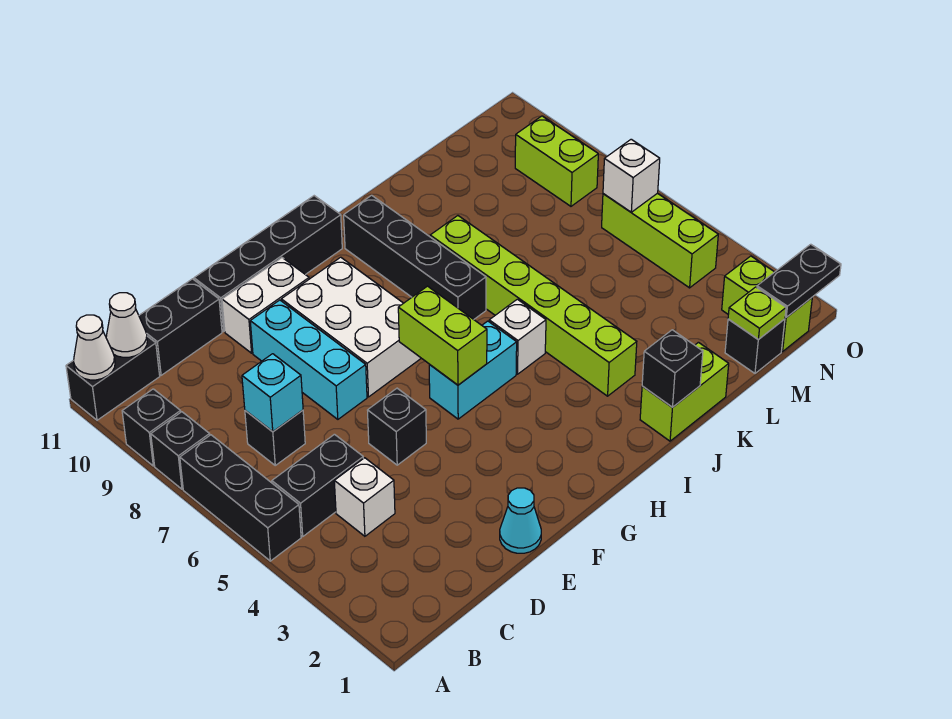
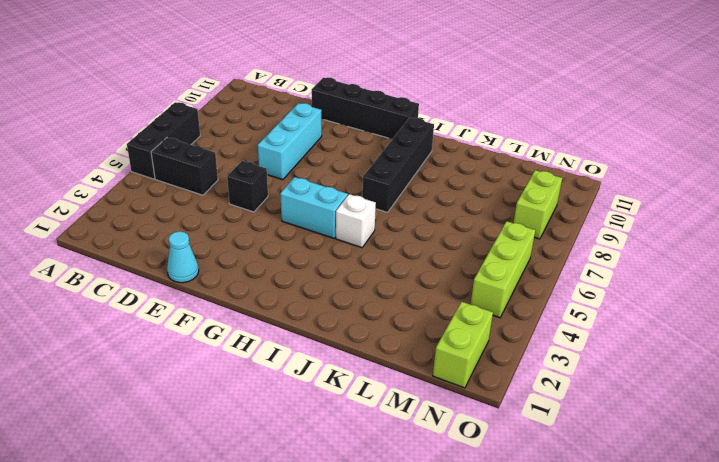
none -> black 1x1 brick [151,412,210,489]
none -> black 1x1 brick [122,389,181,466]
none -> black 1x2 brick [66,336,160,420]
none -> white 1x1 brick [334,458,395,536]

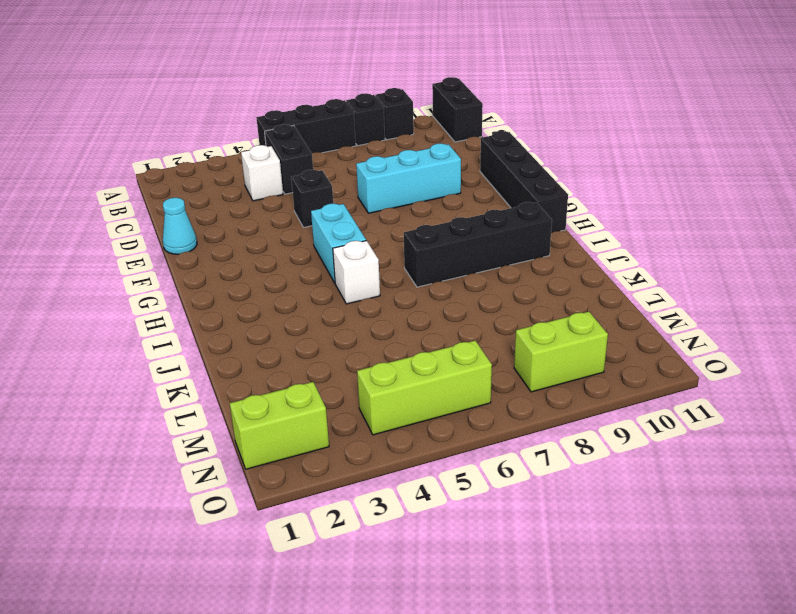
none -> black 1x1 brick [245,410,305,465]
none -> black 1x2 brick [139,279,222,375]
none -> white 1x2 brick [222,258,309,353]
none -> white 2x3 brick [281,257,421,397]

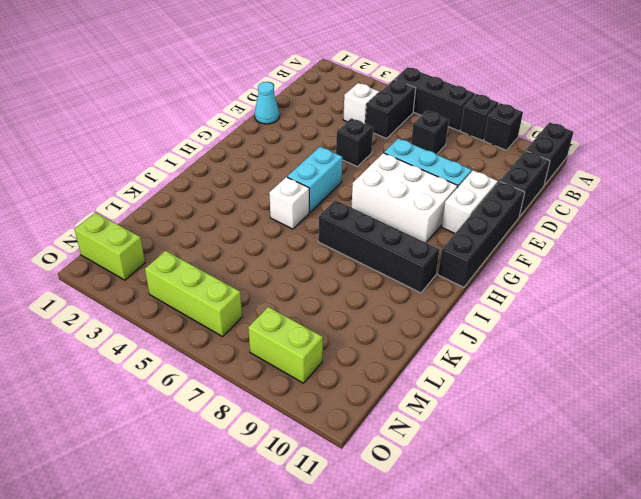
none -> lime 1x2 brick [640,342,729,441]
none -> lime 1x6 brick [430,216,637,396]
none -> black 1x1 brick [725,319,785,373]
none -> white 1x1 cone [74,315,115,380]

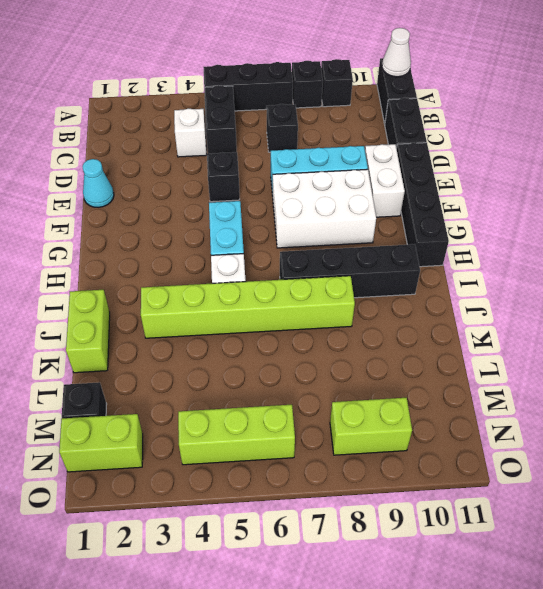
none -> white 1x1 cone [106,293,147,357]
none -> cyan 1x1 brick [242,354,303,432]
none -> lime 1x2 brick [398,286,487,385]
none -> black 1x1 brick [642,330,703,407]

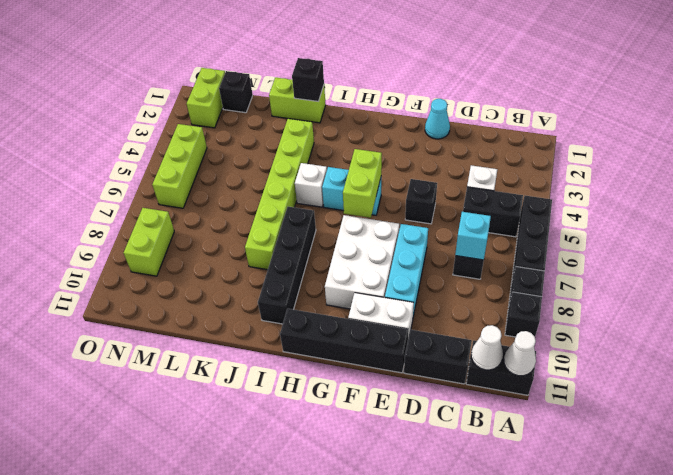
none -> lime 1x1 plate [728,287,786,340]
none -> black 1x2 plate [757,244,841,317]
none -> white 1x1 brick [603,139,660,212]

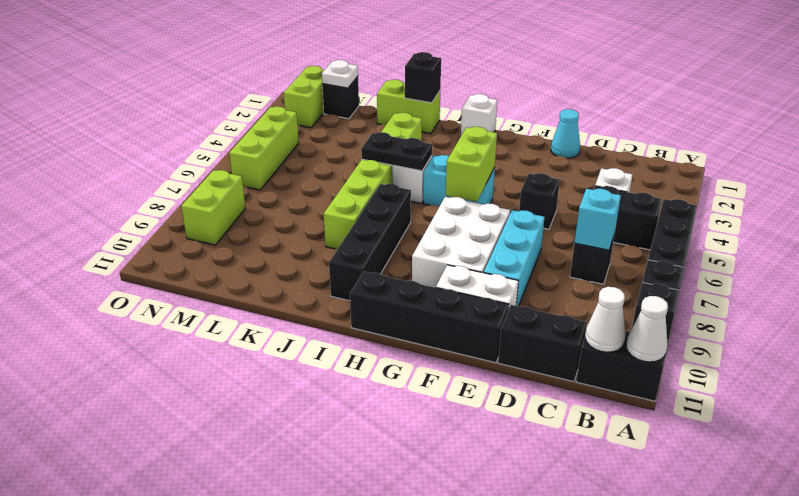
white 1x1 brick [461,94,497,136] -> white 1x1 brick moved to [603,139,660,212]
black 1x2 plate [361,132,432,171] -> black 1x2 plate moved to [757,244,841,317]
white 1x1 plate [322,60,358,88] -> lime 1x1 plate [728,287,786,340]

